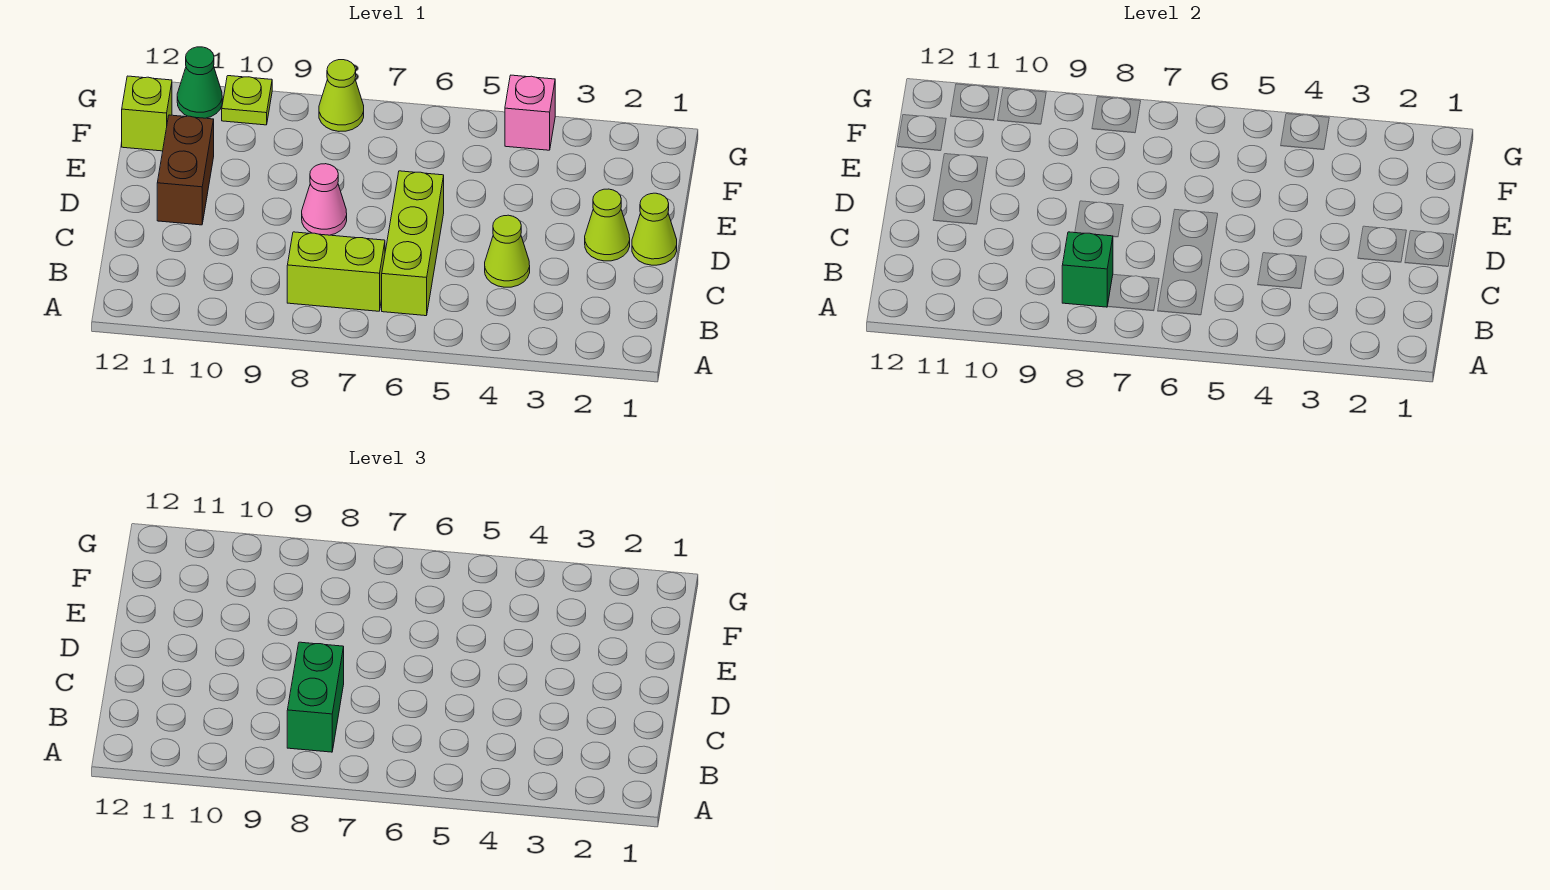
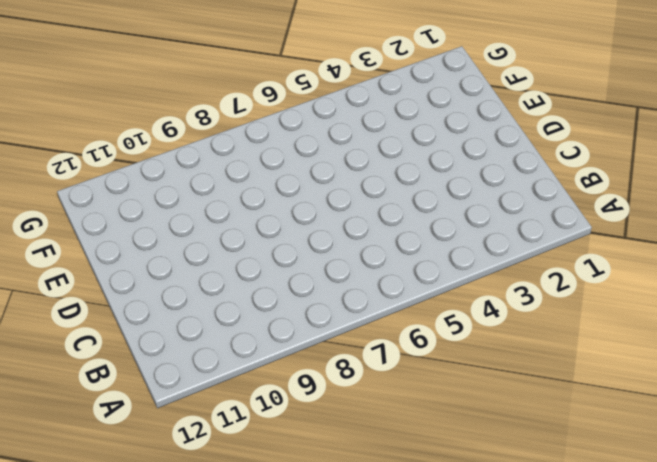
none -> lime 1x3 brick [382,171,444,316]
none -> lime 1x2 brick [287,232,385,311]
none -> lime 1x1 cone [485,215,530,287]

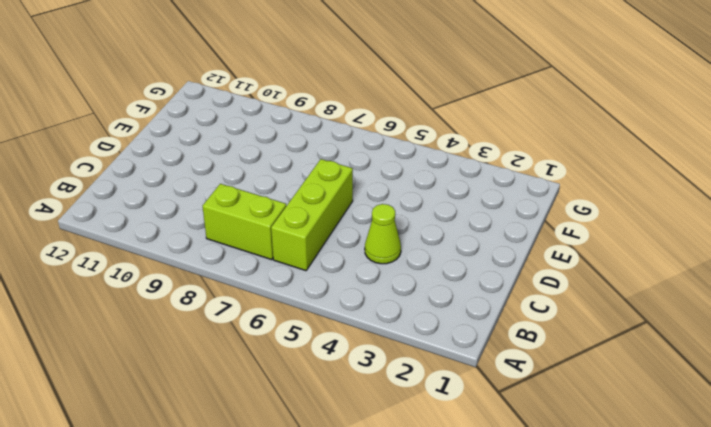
none -> lime 1x1 cone [632,193,677,265]
none -> lime 1x1 cone [585,189,630,261]
none -> pink 1x1 cone [302,164,347,235]

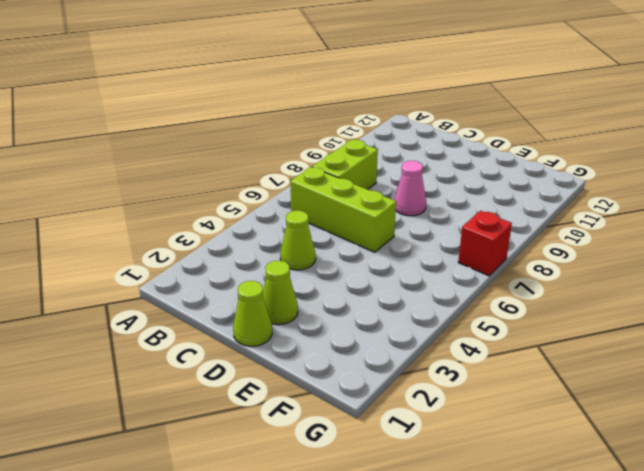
red 1x1 brick [458,211,512,276] -> none
none -> brown 1x2 brick [157,115,214,225]
none -> lime 1x1 brick [122,76,172,151]
none -> pink 1x1 brick [505,75,555,150]

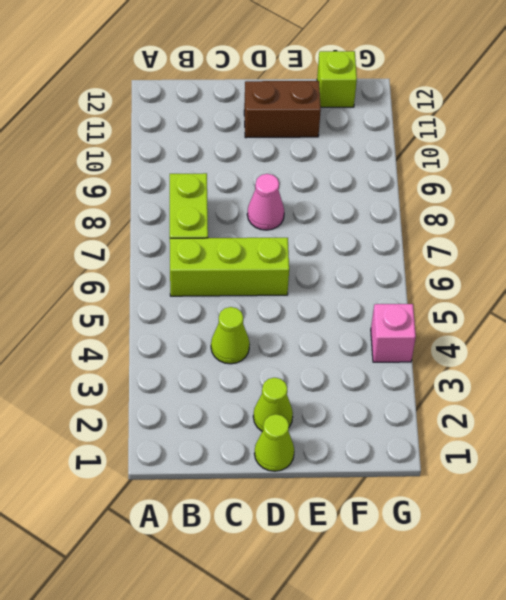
none -> lime 1x1 cone [319,60,364,131]
none -> lime 1x1 plate [222,76,272,125]
none -> green 1x1 cone [177,47,222,118]

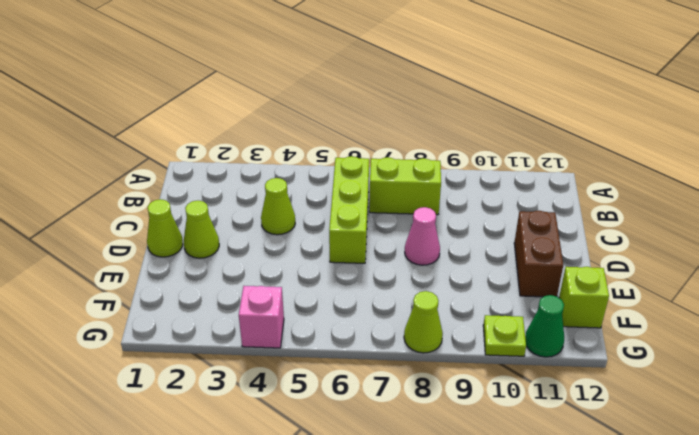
none -> green 1x1 brick [1062,232,1113,307]
none -> green 1x2 brick [287,642,344,752]

